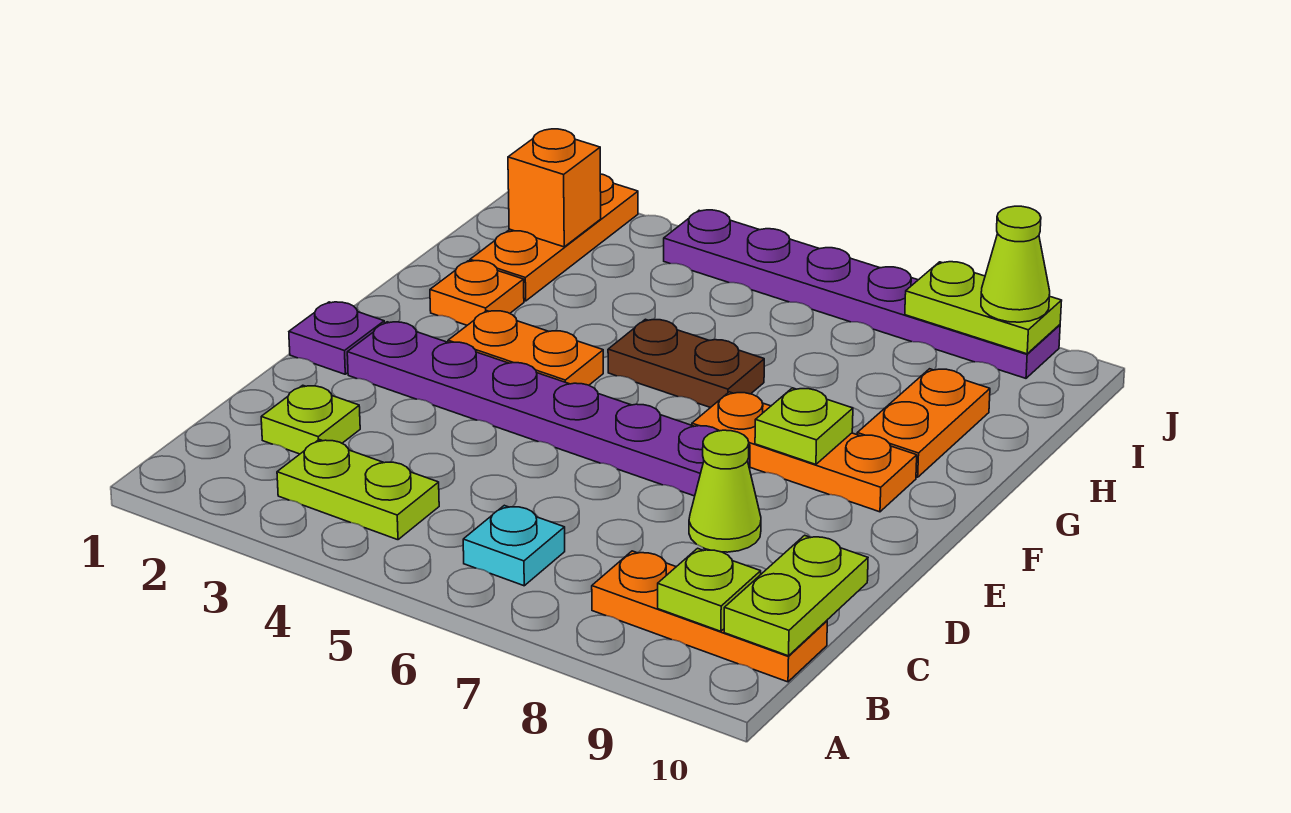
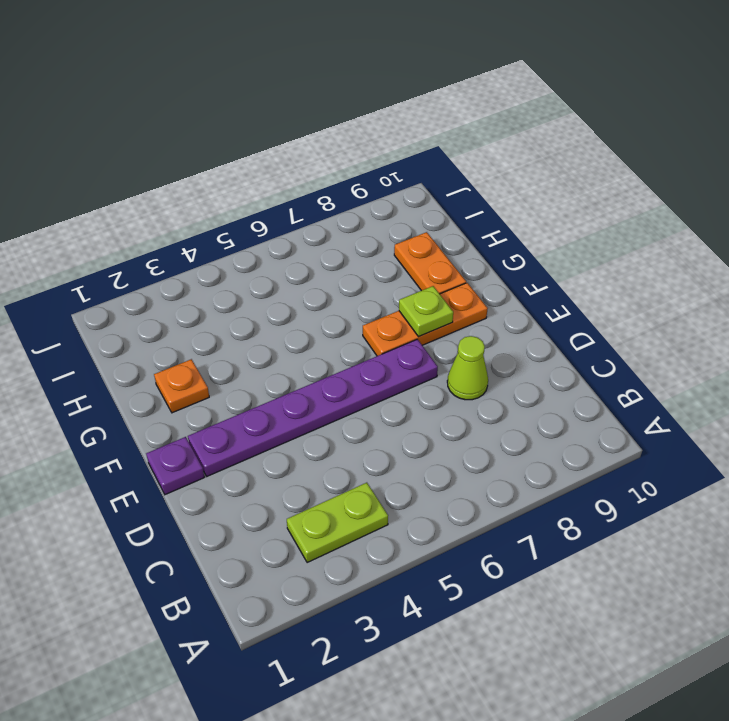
none -> cyan 1x1 plate [463,505,565,586]
none -> orange 1x3 plate [592,551,827,682]
none -> lime 1x1 plate [261,385,360,454]

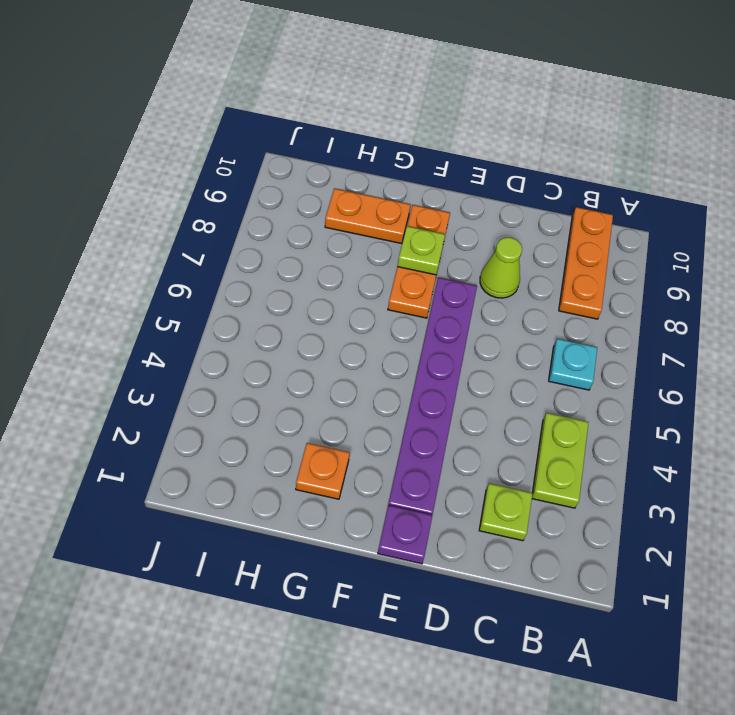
none -> orange 1x2 plate [448,311,603,385]
none -> brown 1x2 plate [608,319,764,408]
none -> orange 1x3 plate [470,174,638,301]

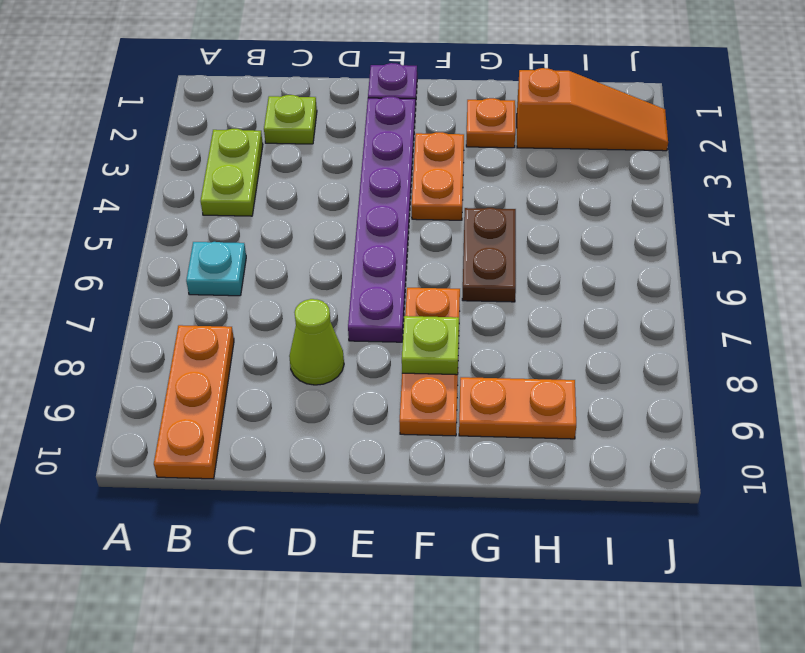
orange 1x3 slope [517,68,668,151] -> orange 1x3 plate [470,174,638,301]
none -> purple 1x6 plate [664,210,1060,378]
none -> lime 1x1 plate [658,548,761,631]
none -> lime 1x2 plate [724,535,868,656]

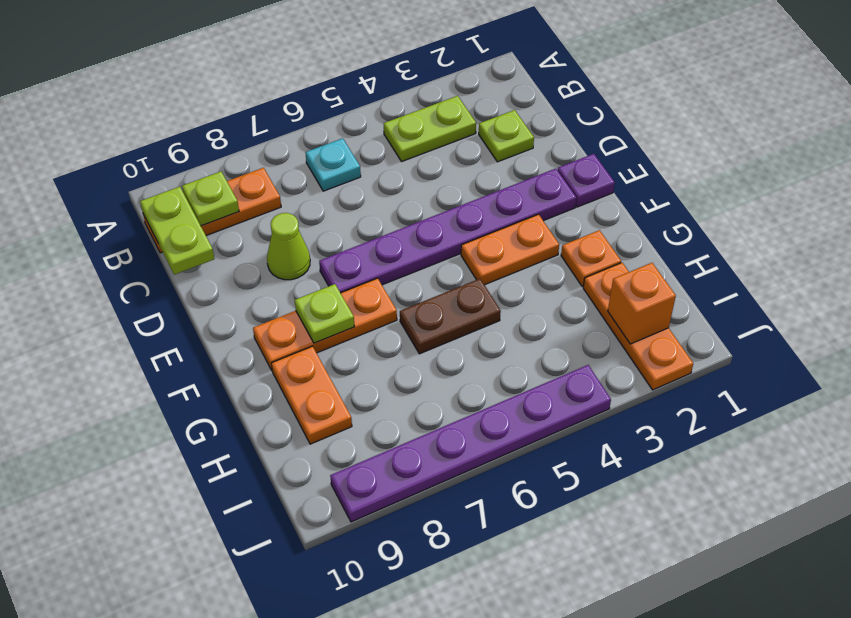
none -> lime 1x2 plate [905,262,1062,354]
none -> lime 1x1 cone [981,206,1050,322]

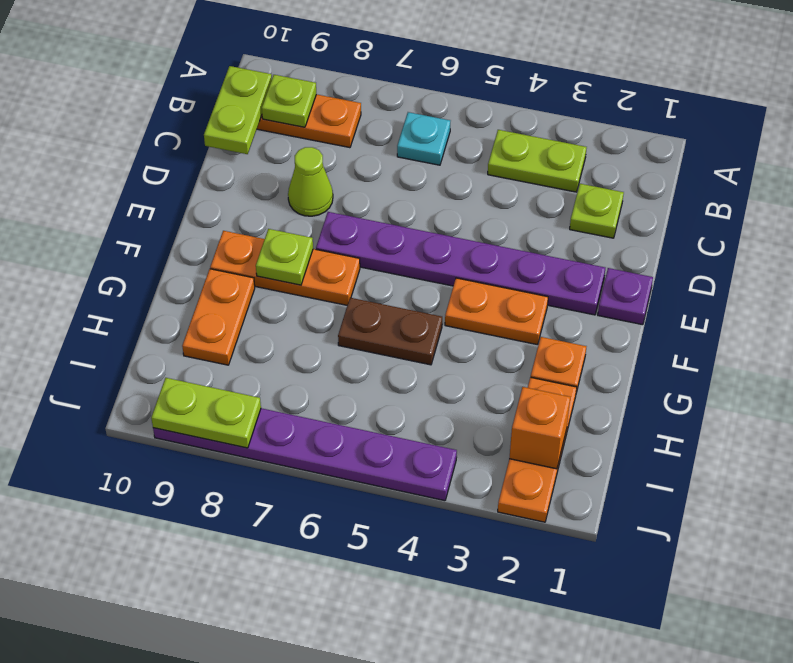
none -> lime 1x1 cone [981,206,1050,322]

